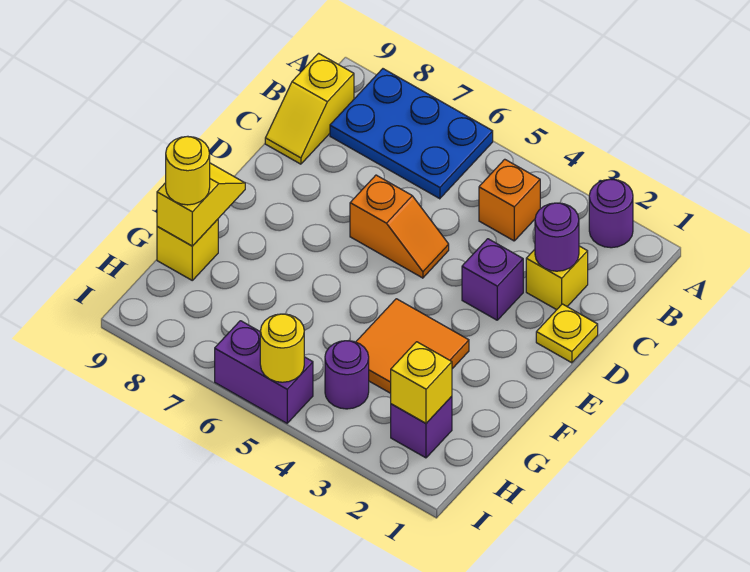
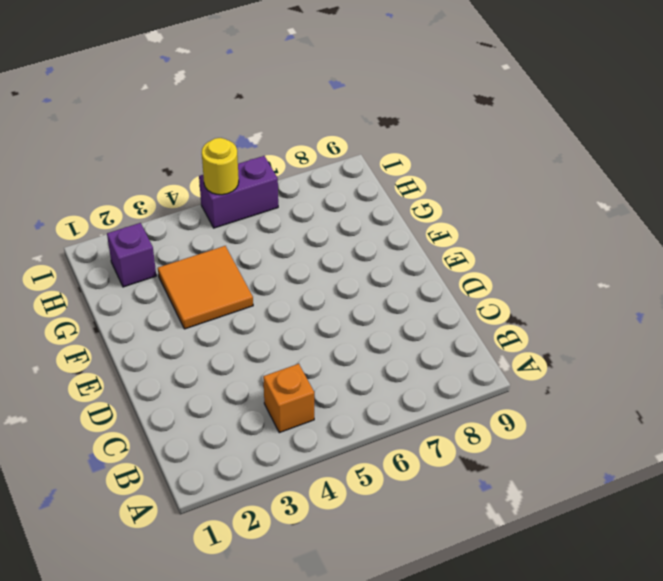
none -> purple 1x1 round brick [589,179,633,248]
none -> blue 2x3 plate [330,69,493,199]
none -> yellow 1x2 slope [265,53,354,164]

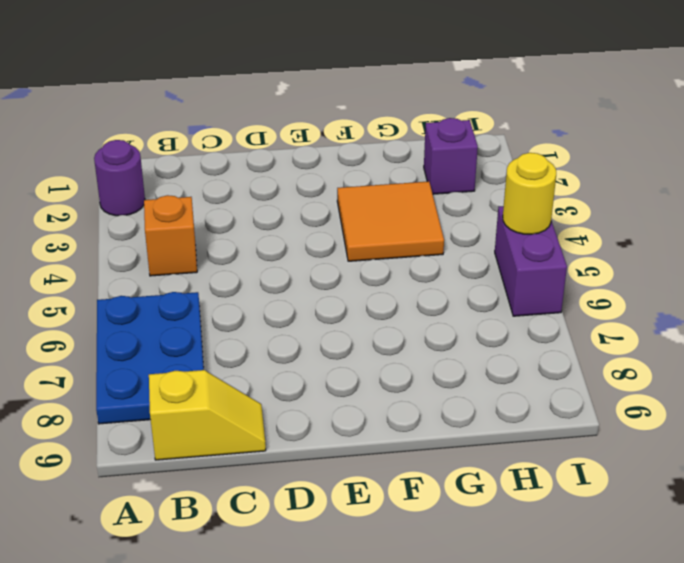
none -> yellow 1x1 brick [526,246,588,310]
none -> yellow 1x1 plate [536,304,598,363]
none -> purple 1x1 brick [462,239,523,320]

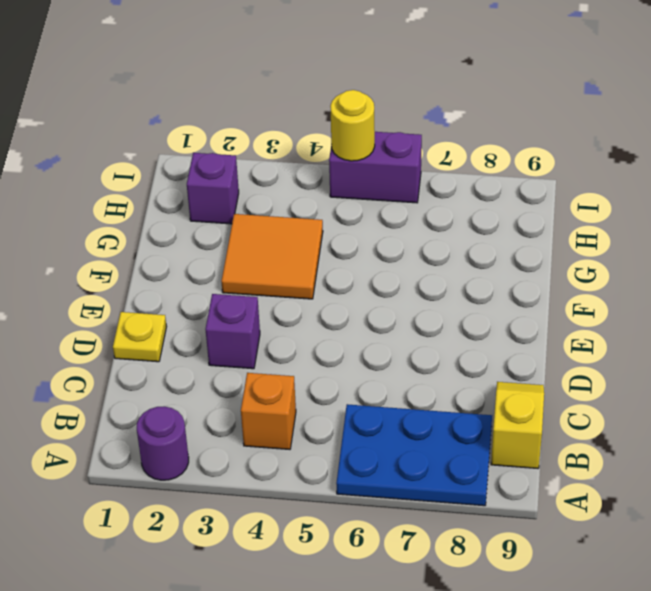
none -> yellow 1x1 brick [526,246,588,310]
none -> orange 1x2 slope [350,175,449,278]
none -> yellow 1x1 brick [157,219,218,280]

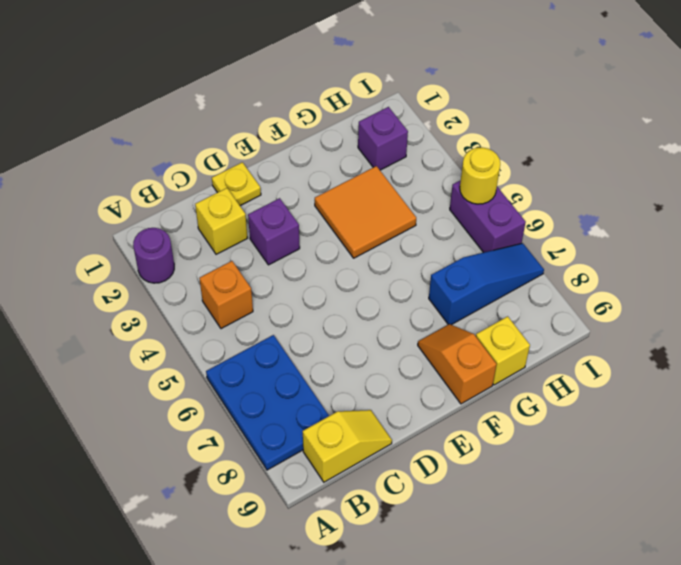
orange 1x2 slope [418,324,497,404] -> orange 1x2 slope moved to [350,175,449,278]
blue 1x3 slope [429,243,544,325] -> none
none -> purple 1x1 round brick [325,341,369,409]
none -> purple 1x1 round brick [535,203,579,271]
none -> yellow 1x2 slope [157,163,245,246]

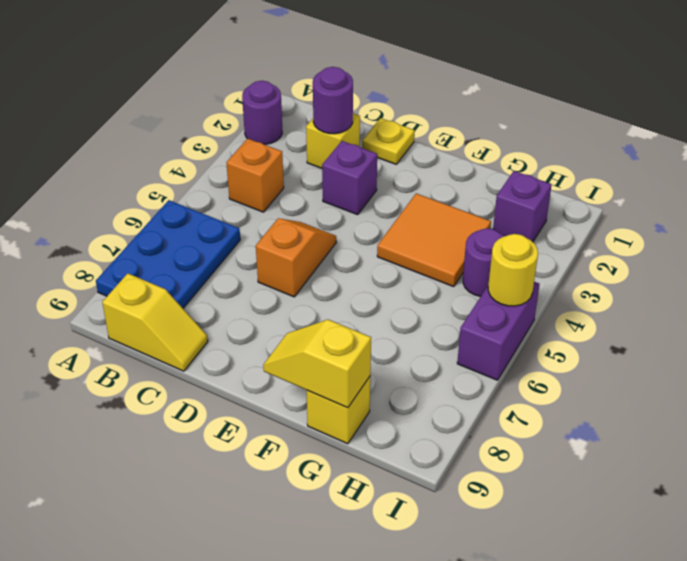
none -> yellow 1x1 brick [391,342,452,423]
none -> yellow 1x1 round brick [166,136,210,205]

